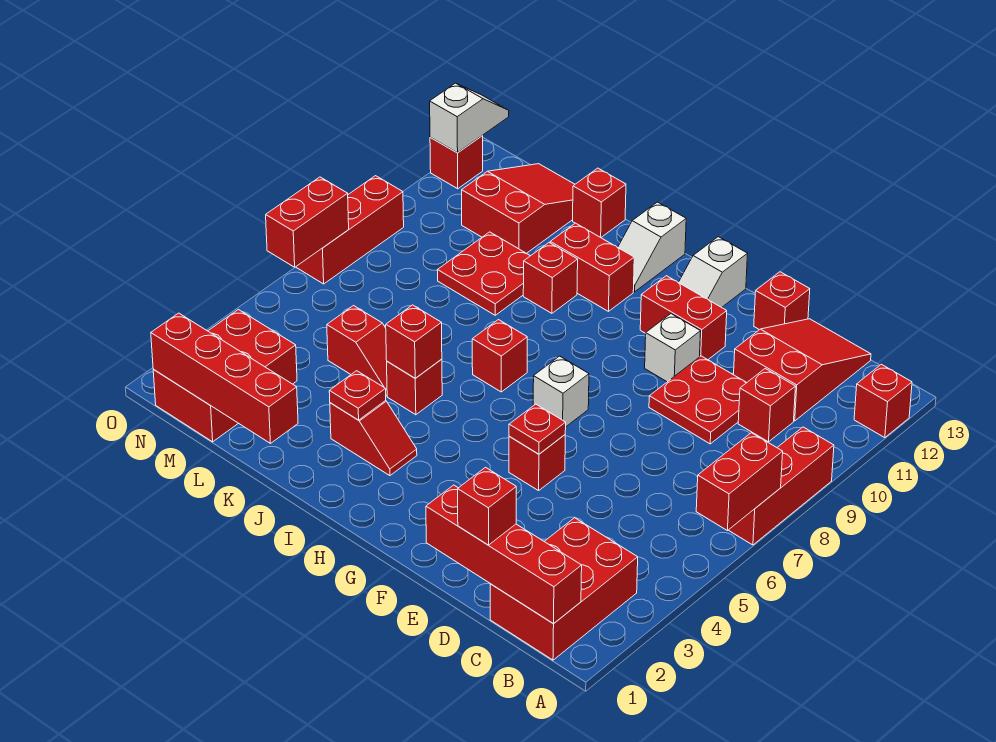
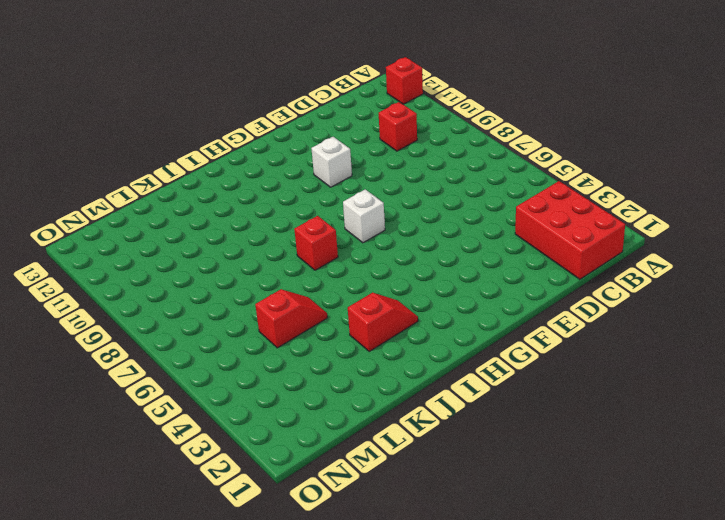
none -> red 1x3 brick [729,427,834,545]
none -> red 2x3 slope [734,319,871,421]
none -> red 2x2 plate [649,356,747,444]
none -> red 1x1 brick [754,272,810,330]

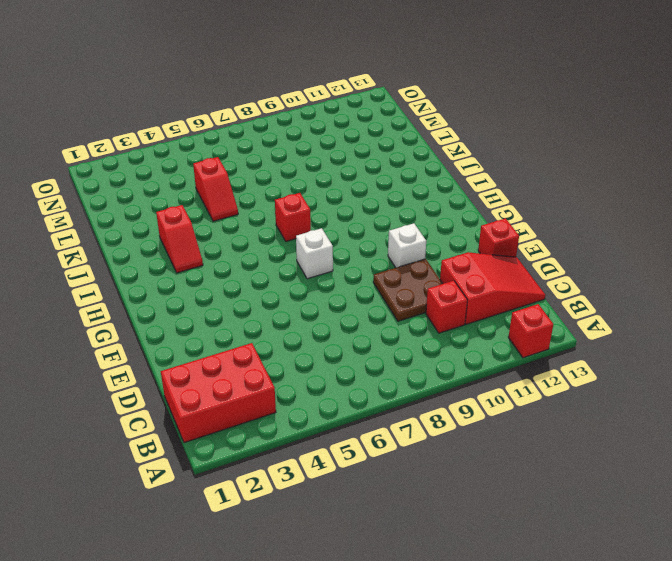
brown 2x2 plate [373,259,443,321] -> red 2x2 plate [649,356,747,444]
none -> red 1x3 brick [729,427,834,545]
none -> red 1x1 brick [509,435,565,491]
none -> red 1x2 brick [640,276,727,360]
none -> white 1x2 slope [678,237,748,307]

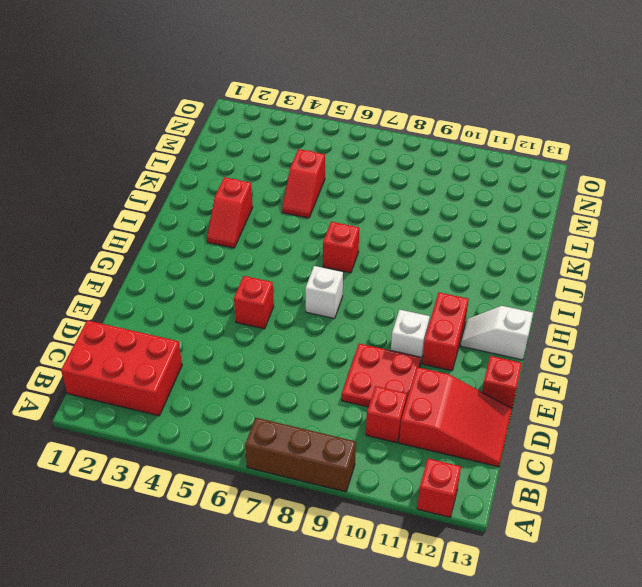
brown 1x3 brick [245,418,356,492] -> red 1x3 brick [729,427,834,545]
none -> red 1x2 brick [550,223,634,311]
none -> white 1x2 slope [618,202,686,292]
none -> red 1x1 brick [387,359,442,415]
none -> red 1x1 brick [523,243,578,313]

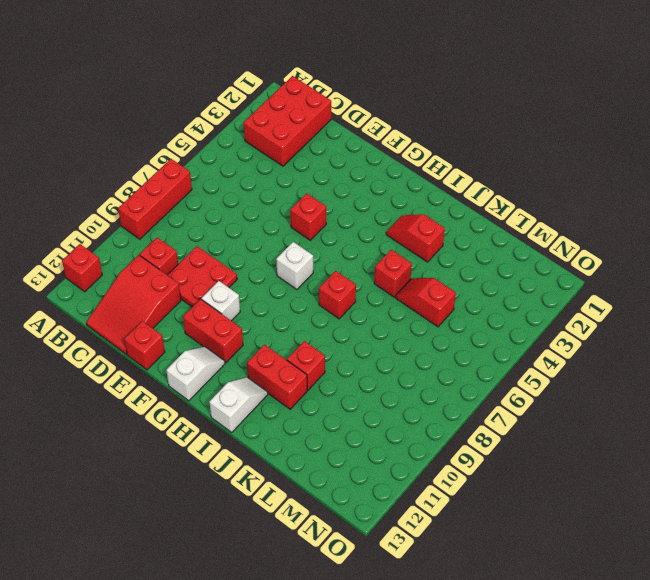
none -> red 2x2 plate [437,232,530,315]
none -> red 1x1 brick [573,168,626,237]
none -> red 2x3 slope [462,164,575,253]
none -> red 2x3 brick [153,310,297,442]

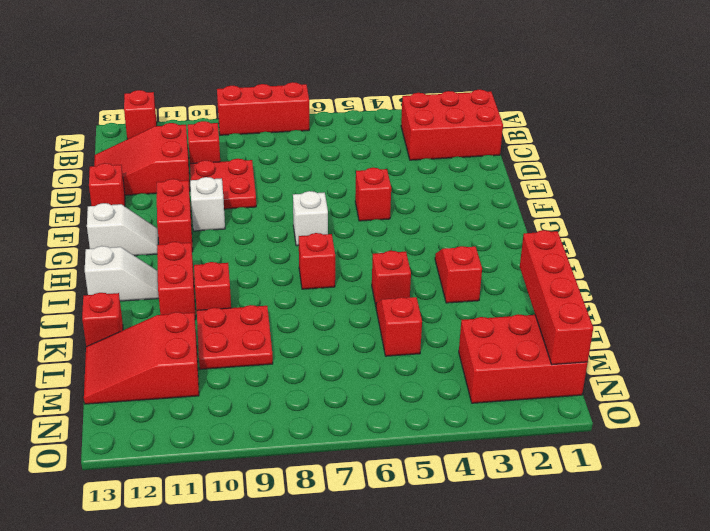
none -> red 1x3 brick [296,176,404,284]
none -> red 1x1 brick [430,136,483,189]
none -> red 1x2 brick [696,433,783,530]
none -> red 1x4 brick [426,485,582,624]

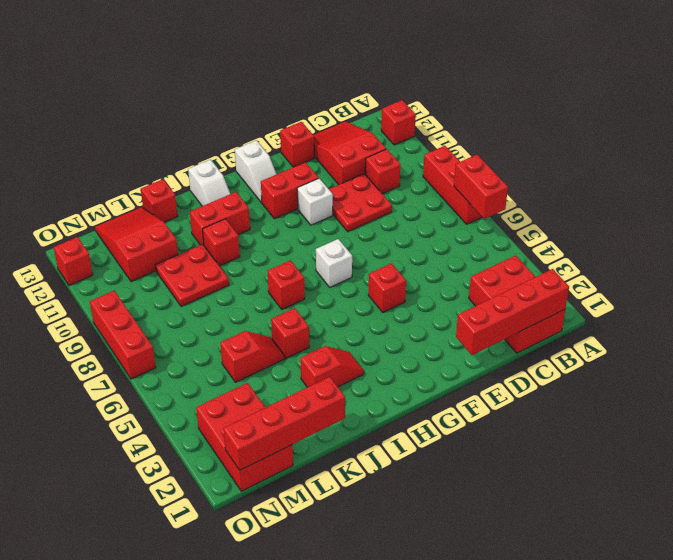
none -> red 1x1 plate [509,404,566,454]
none -> red 1x1 plate [329,371,386,420]
none -> red 1x1 brick [386,305,442,378]
none -> red 1x2 brick [266,177,349,267]

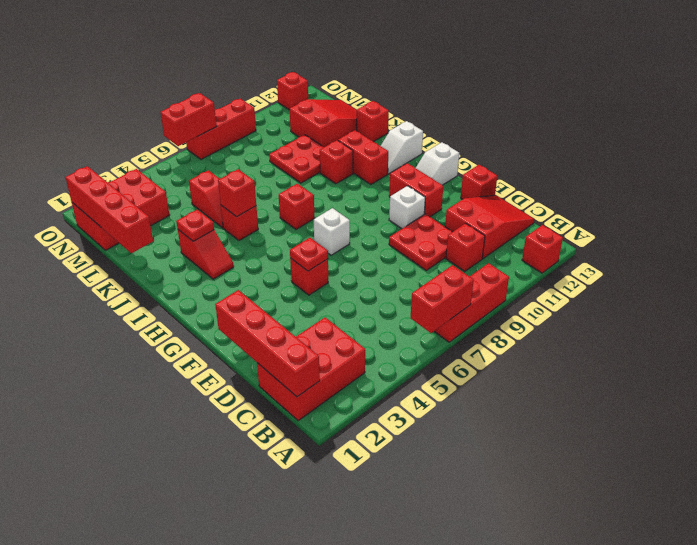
none -> white 1x2 slope [430,83,509,153]
none -> red 1x1 brick [458,467,516,545]

